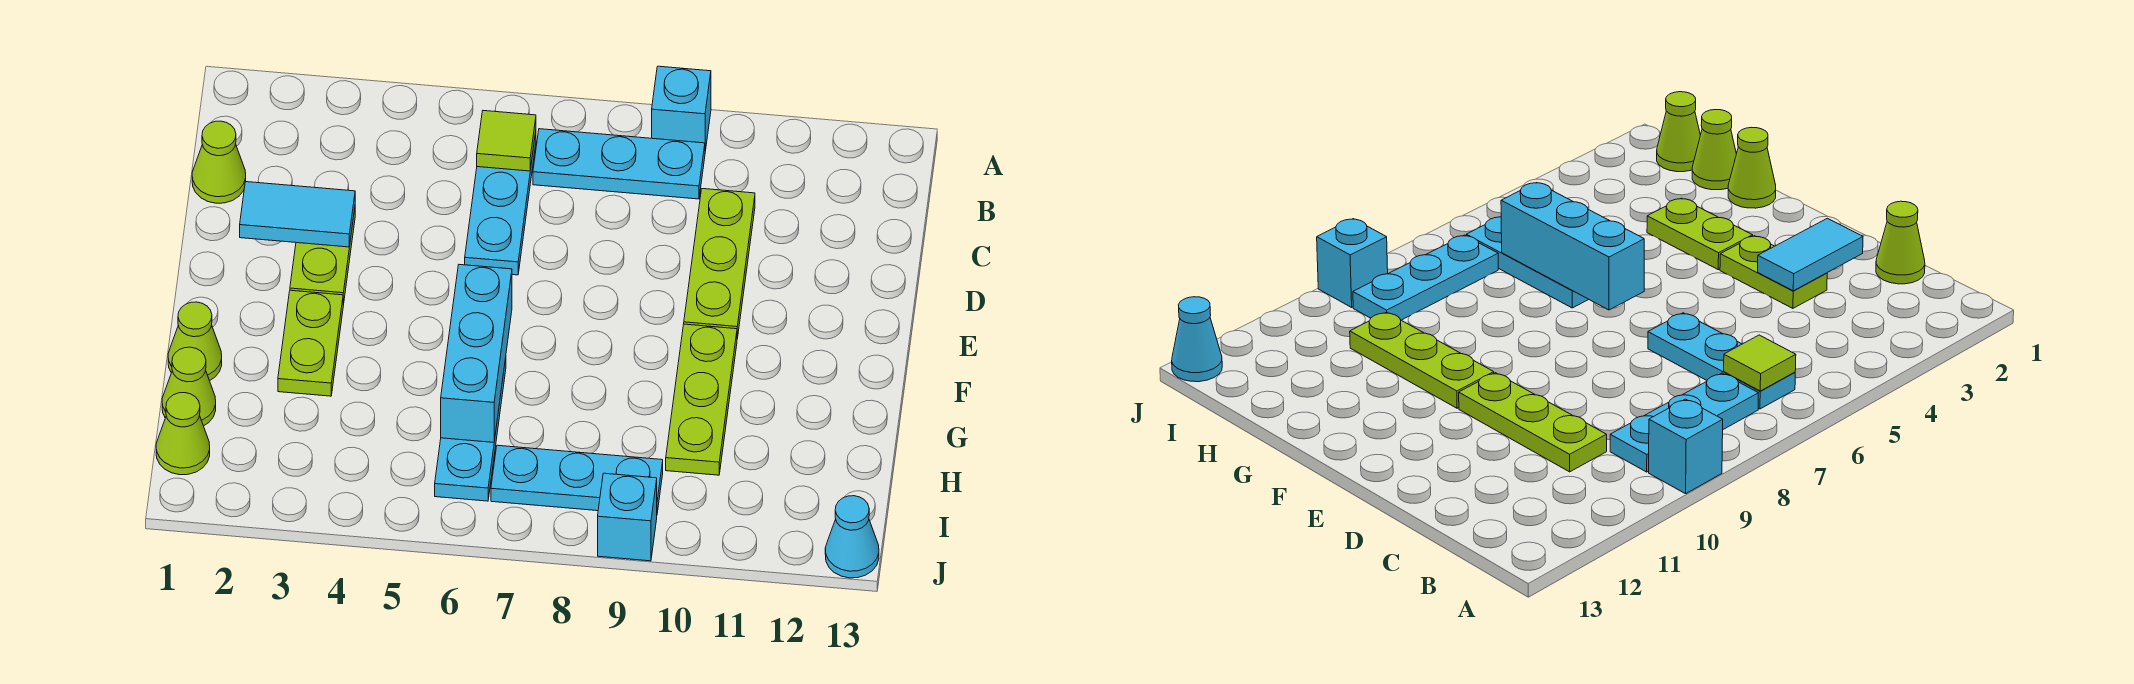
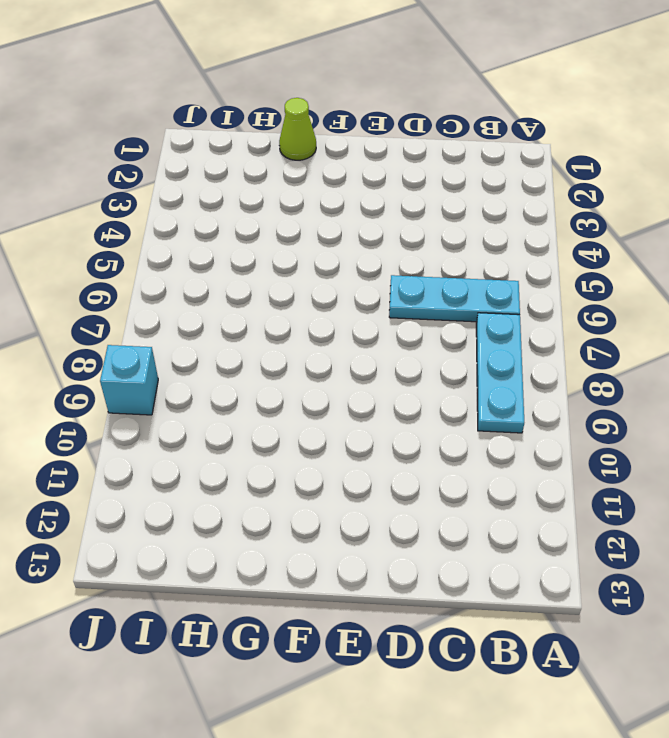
none -> cyan 1x1 brick [652,66,711,151]
none -> lime 1x1 cone [192,121,246,203]
none -> lime 1x3 plate [684,189,755,339]

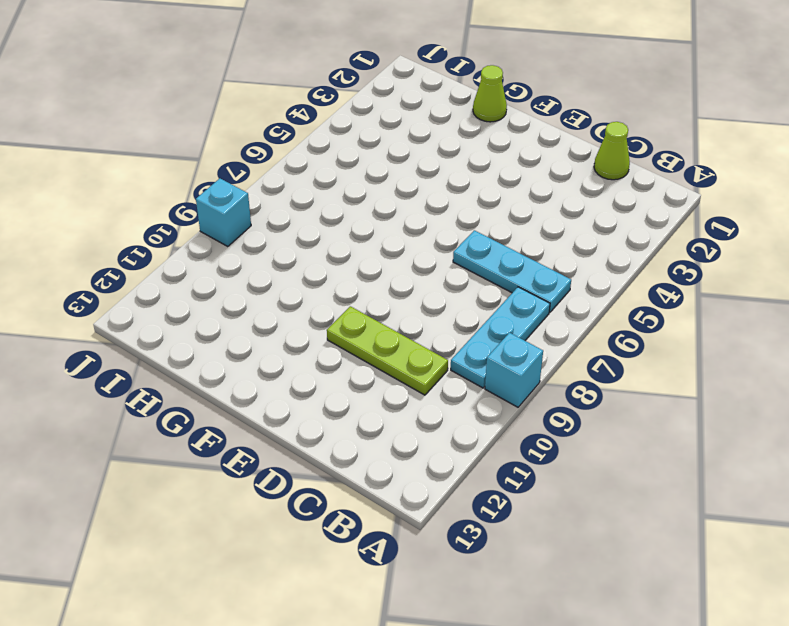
none -> lime 1x2 plate [290,210,355,305]
none -> lime 1x2 plate [278,290,343,396]
none -> lime 1x3 plate [666,324,737,475]

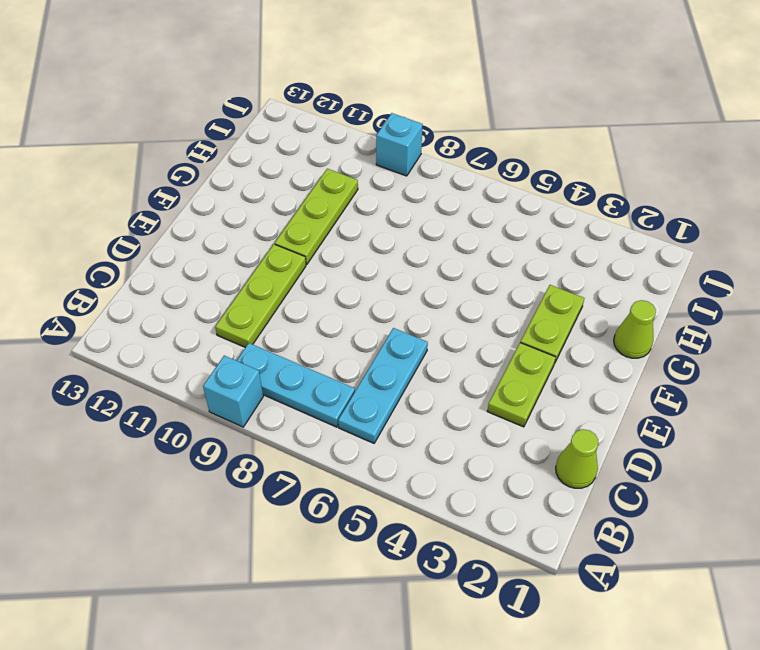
none -> cyan 1x3 plate [435,358,506,501]
none -> lime 1x1 cone [162,347,216,426]
none -> lime 1x1 cone [156,393,210,475]

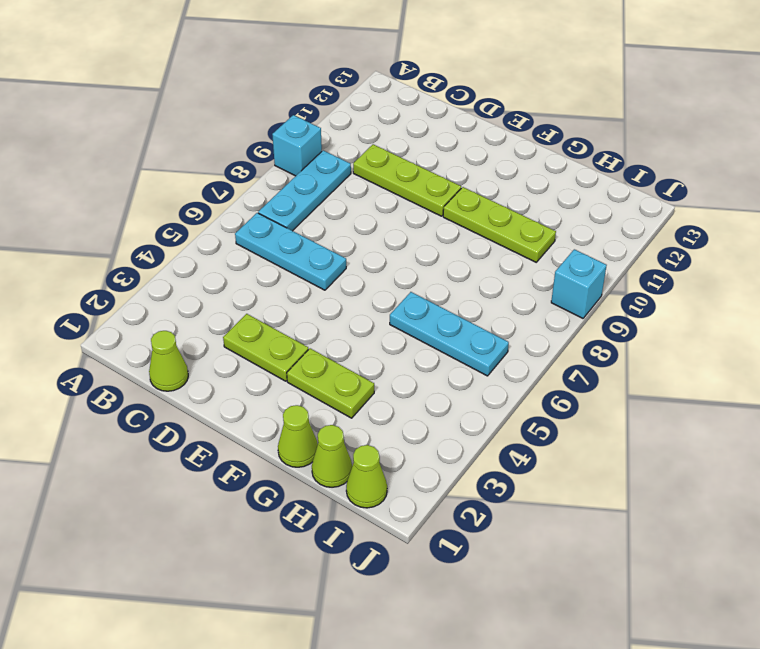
none -> cyan 1x3 plate [491,445,663,513]
none -> cyan 1x1 cone [825,496,879,578]
none -> lime 1x1 tile [477,111,536,171]

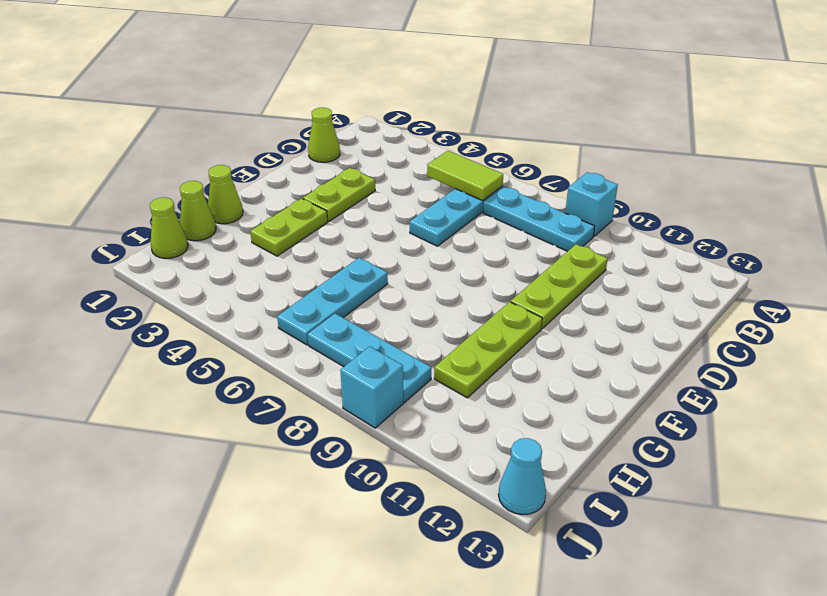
lime 1x2 tile [427,151,503,201] -> lime 1x1 tile [477,111,536,171]
none -> cyan 1x2 tile [240,182,355,247]
none -> cyan 1x3 brick [441,265,512,442]

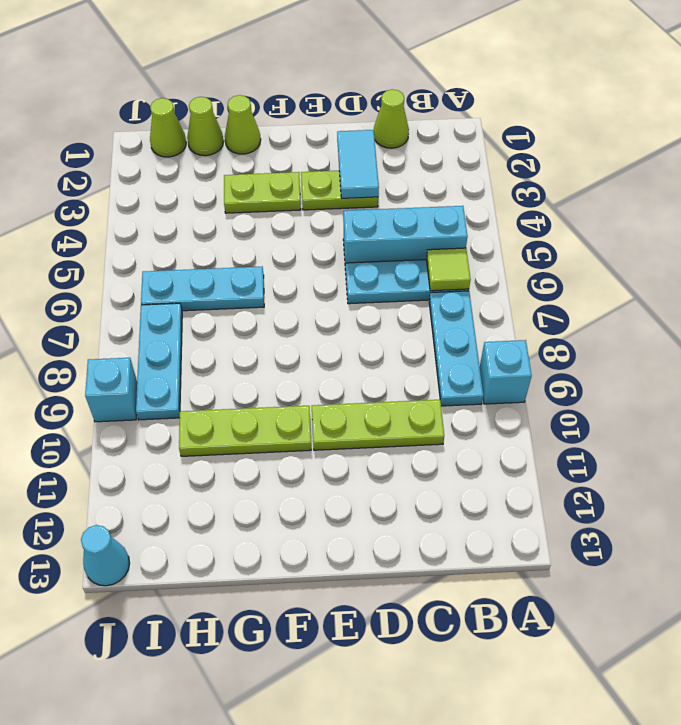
cyan 1x3 brick [343,206,468,270] -> cyan 1x3 brick moved to [441,265,512,442]

